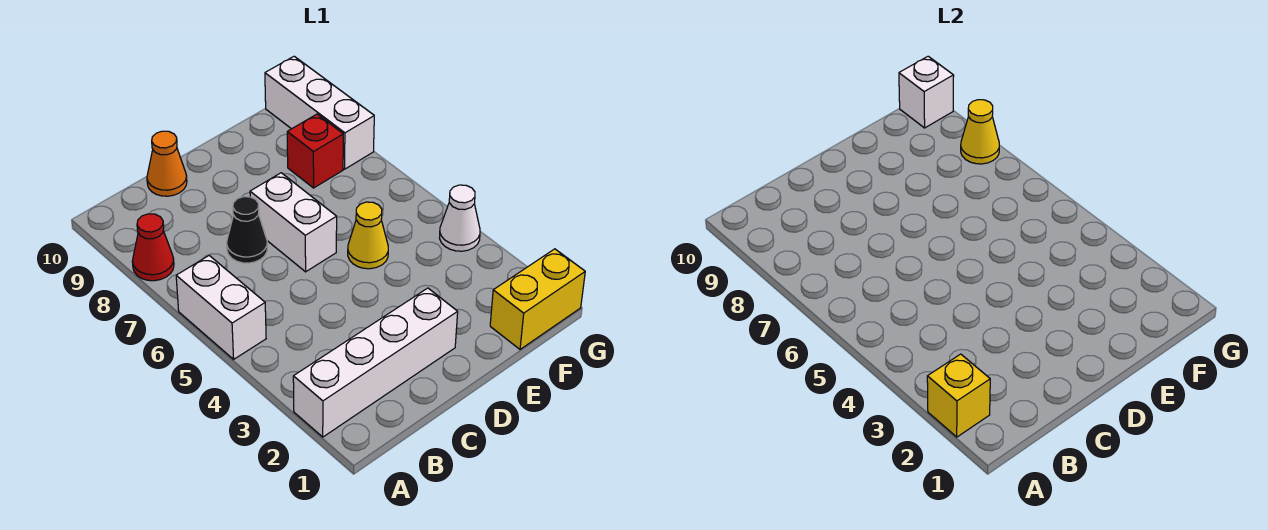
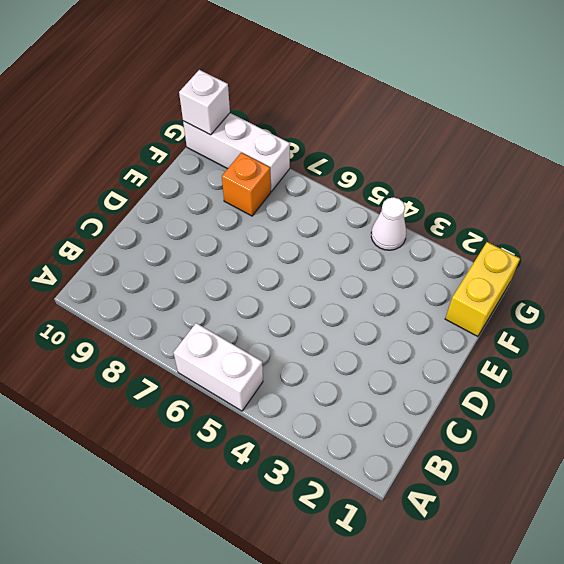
orange 1x1 brick [222,153,271,216] -> red 1x1 brick [287,114,343,188]
none -> white 1x4 brick [293,288,458,437]
none -> red 1x1 cone [132,214,174,281]
none -> black 1x1 cone [227,197,267,263]

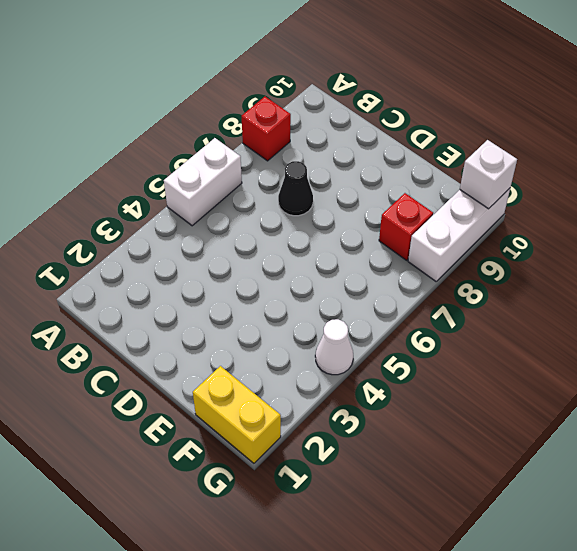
red 1x1 brick [242,97,291,161] -> red 1x1 cone [132,214,174,281]
none -> white 1x4 brick [293,288,458,437]
none -> orange 1x1 cone [147,131,187,196]
none -> white 1x2 brick [250,173,337,272]

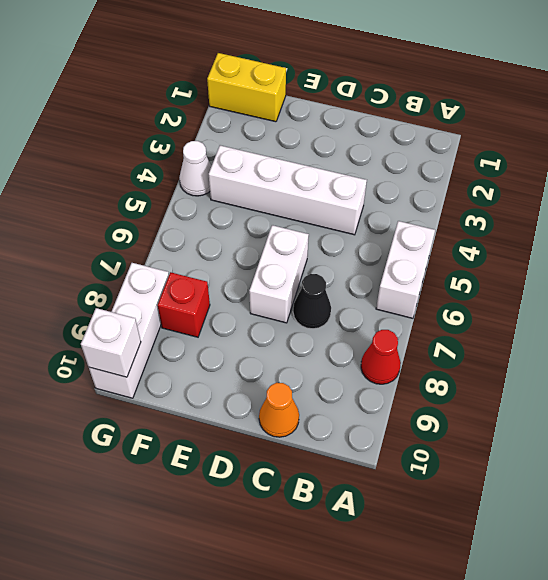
white 1x4 brick [209,145,367,235] -> white 1x4 brick moved to [293,288,458,437]
none -> yellow 1x1 cone [348,202,388,269]
none -> yellow 1x1 brick [927,354,990,437]
none -> yellow 1x1 cone [961,100,999,164]

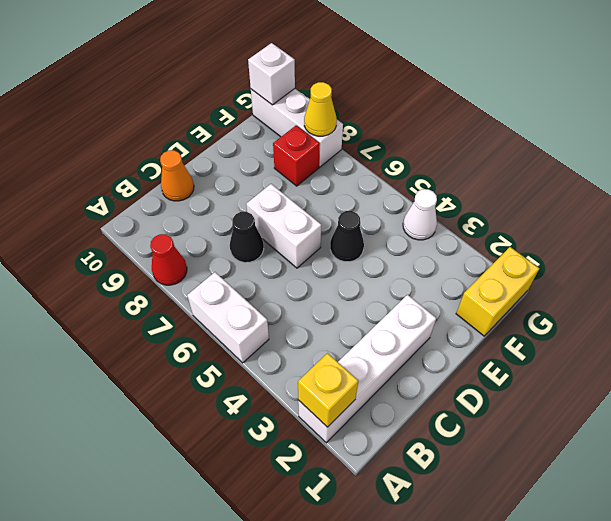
black 1x1 cone [330,211,364,262] -> yellow 1x1 cone [348,202,388,269]

